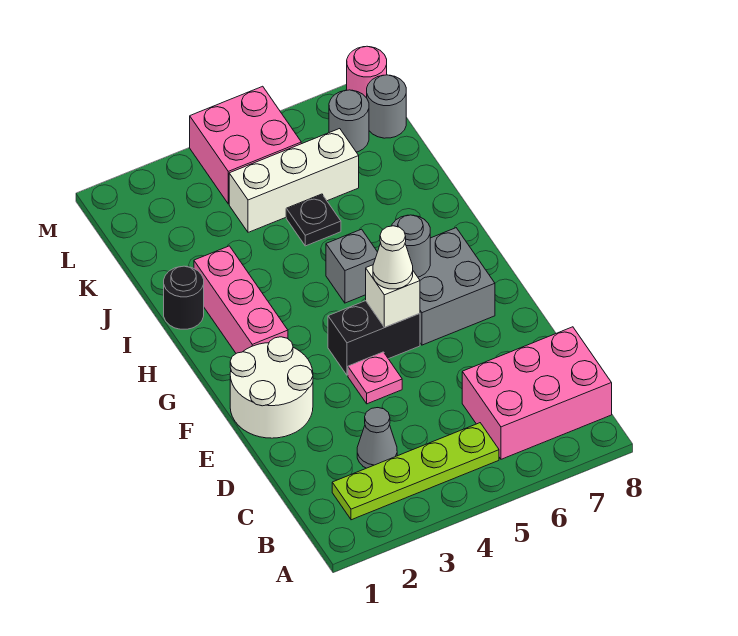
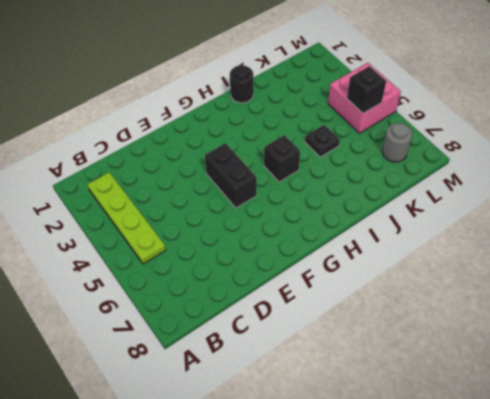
black 1x1 brick [264,135,300,182] -> grey 1x1 brick [326,229,377,303]
black 1x1 brick [347,66,386,113] -> none
none -> pink 2x3 brick [462,327,612,459]
none -> grey 1x1 cone [357,408,397,468]
none -> white 2x2 round brick [230,337,313,438]

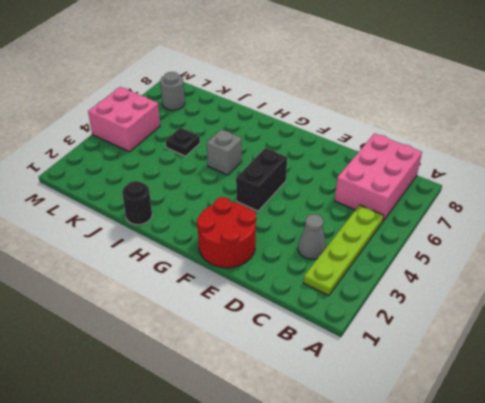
red 2x2 round brick [197,197,256,268] -> white 2x2 round brick [230,337,313,438]
none -> pink 1x1 plate [348,352,402,404]
none -> grey 2x2 brick [418,228,495,345]
none -> pink 1x3 brick [194,246,288,353]

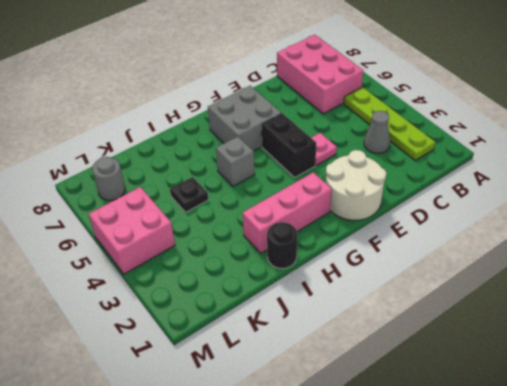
none -> white 1x3 brick [229,129,359,232]
none -> grey 1x1 round brick [367,75,406,138]
none -> pink 1x1 round brick [347,46,387,98]

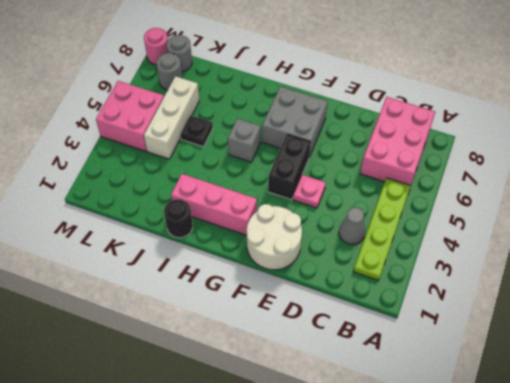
none -> white 1x1 brick [366,265,420,327]
none -> grey 1x1 round brick [392,215,430,277]
none -> white 1x1 cone [373,226,413,289]

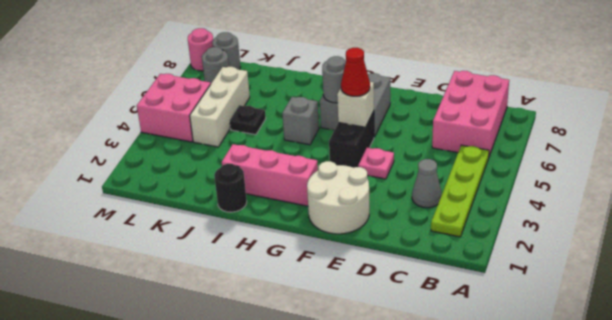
red 1x1 cone [341,48,370,96] -> white 1x1 cone [373,226,413,289]

